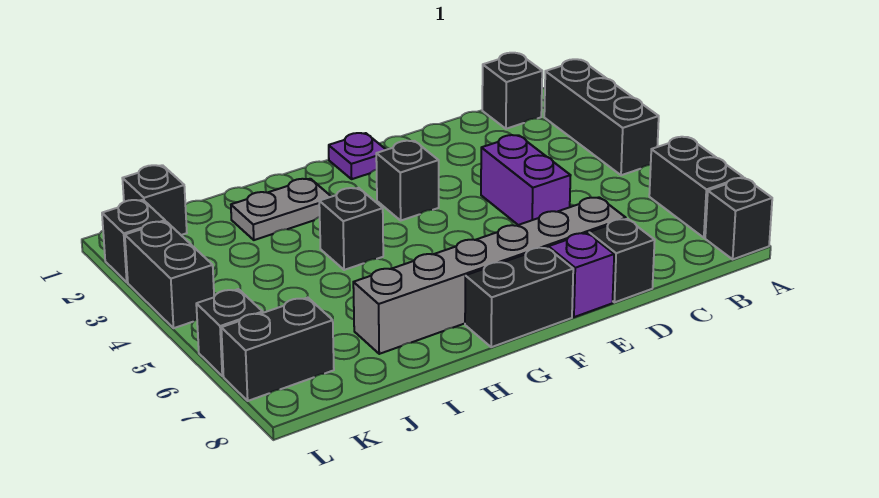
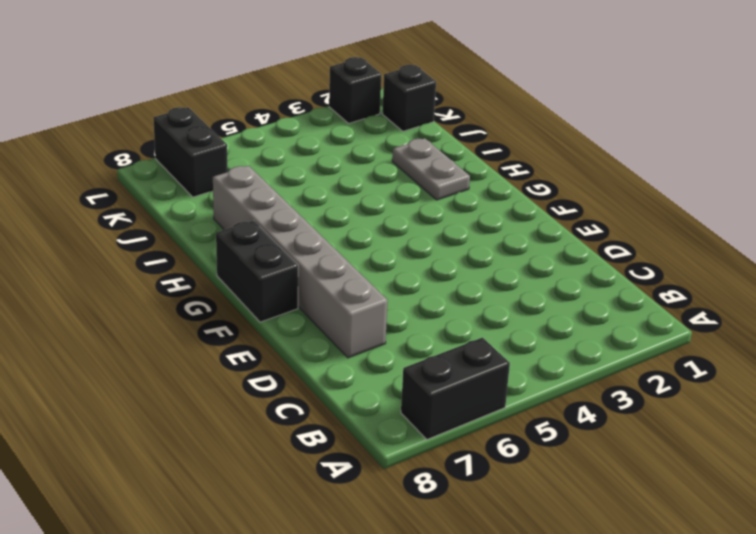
none -> black 1x3 brick [544,59,659,175]
none -> black 1x1 brick [705,178,772,259]
none -> black 1x1 brick [482,53,542,129]

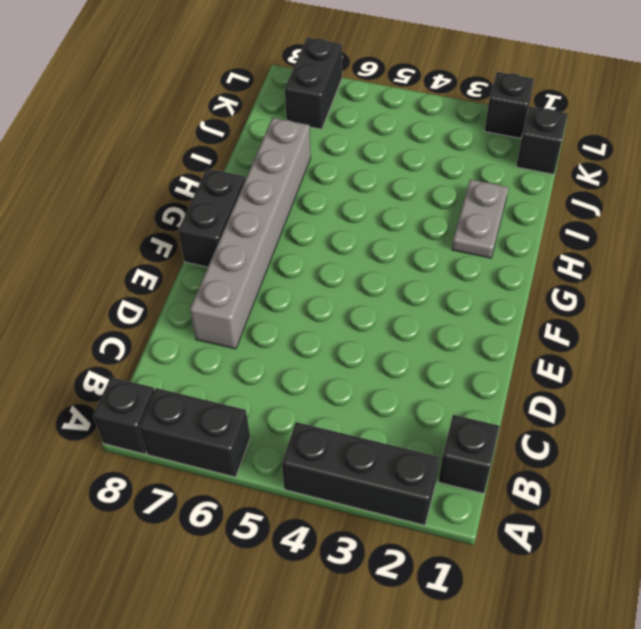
none -> purple 1x2 brick [481,135,571,225]
none -> black 1x1 brick [589,219,655,302]
none -> purple 1x1 brick [548,233,614,317]

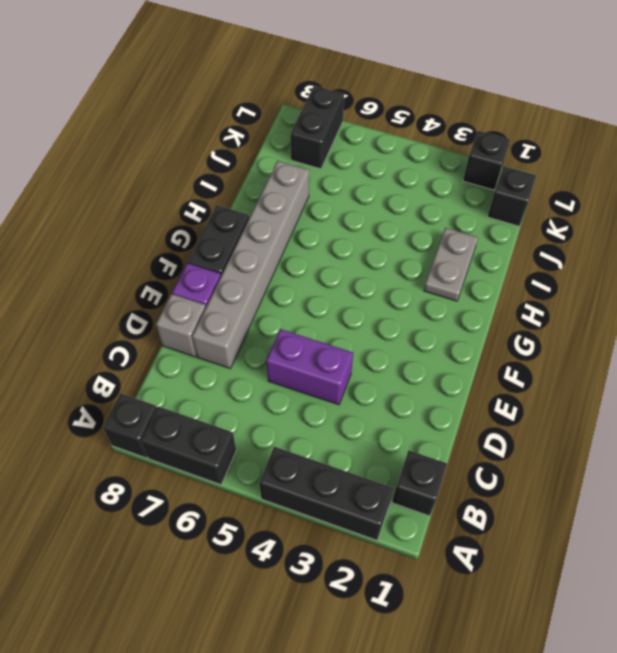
grey 1x1 brick [156,294,206,357] -> black 1x1 brick [589,219,655,302]
none -> purple 1x1 plate [329,133,386,179]
none -> black 1x1 brick [376,141,439,220]
none -> black 1x1 brick [319,188,383,270]

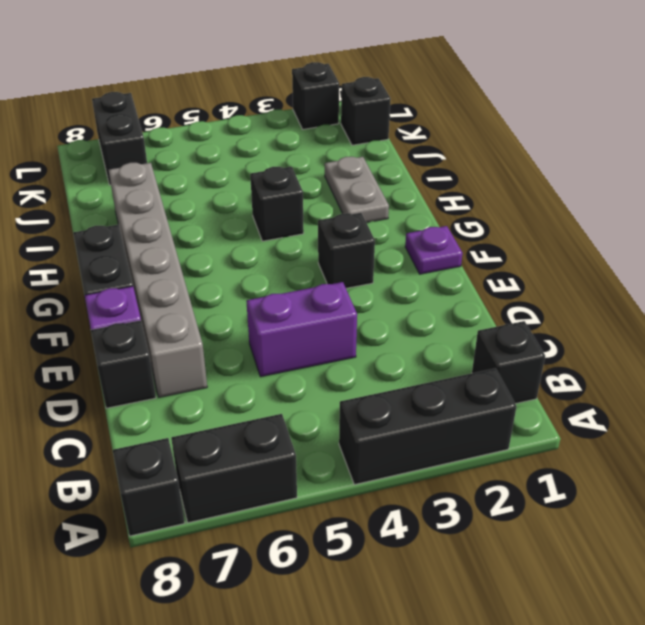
none -> black 1x2 brick [125,221,214,328]
none -> black 1x1 brick [196,289,263,376]

